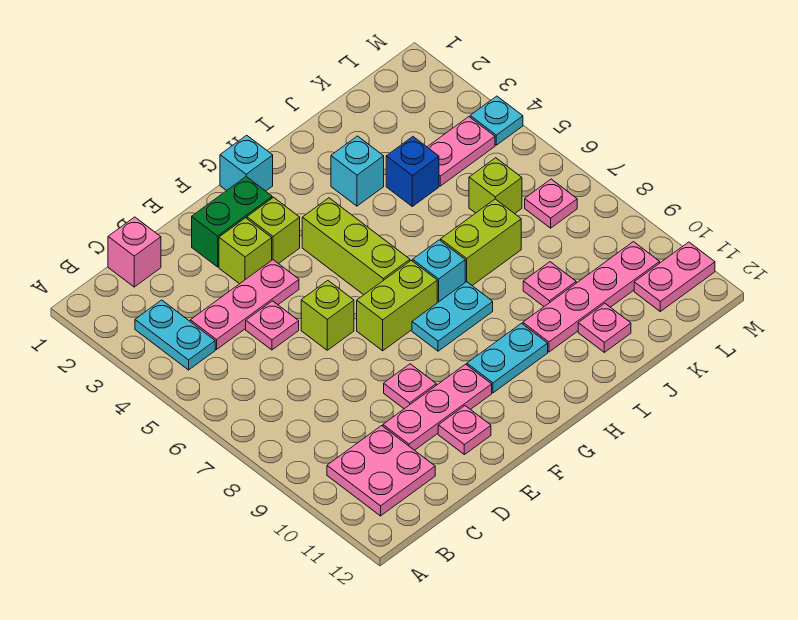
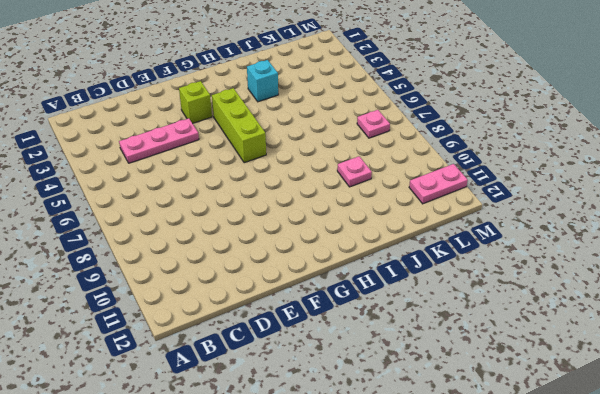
none -> cyan 1x2 plate [135,300,215,370]
none -> pink 2x2 plate [327,426,435,516]
none -> pink 1x1 brick [108,217,161,287]

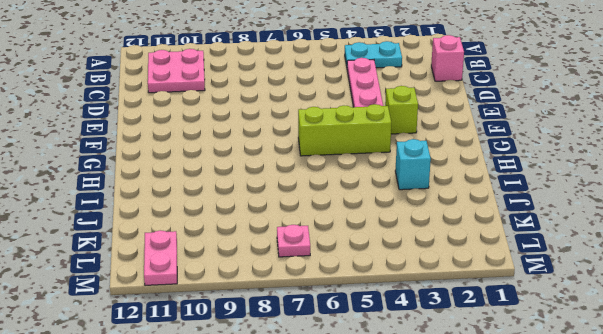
none -> pink 1x1 plate [246,301,299,350]
none -> pink 1x3 plate [383,364,492,450]
none -> green 1x2 brick [192,177,272,267]

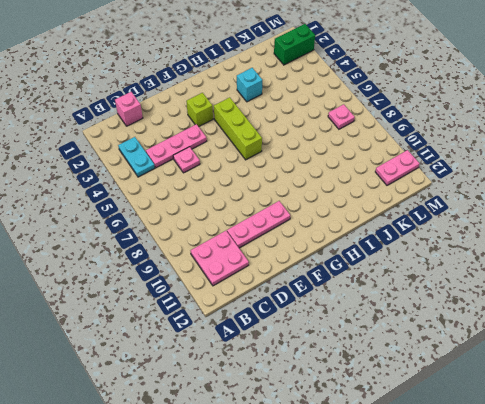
green 1x2 brick [274,24,315,65] -> green 1x2 brick moved to [192,177,272,267]
none -> lime 1x1 brick [219,218,272,284]
none -> lime 1x1 brick [301,281,354,350]
none -> pink 1x1 plate [384,364,436,409]

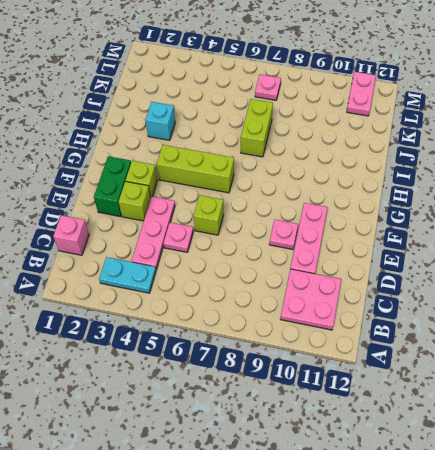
none -> pink 1x1 plate [438,406,491,455]
none -> lime 1x2 brick [357,260,437,351]
none -> cyan 1x1 brick [220,135,273,191]

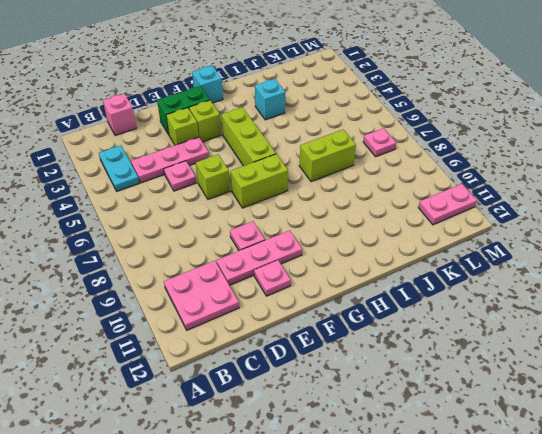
none -> cyan 1x2 plate [412,282,493,351]
none -> cyan 1x2 plate [467,323,548,393]
none -> cyan 1x1 brick [413,240,465,303]

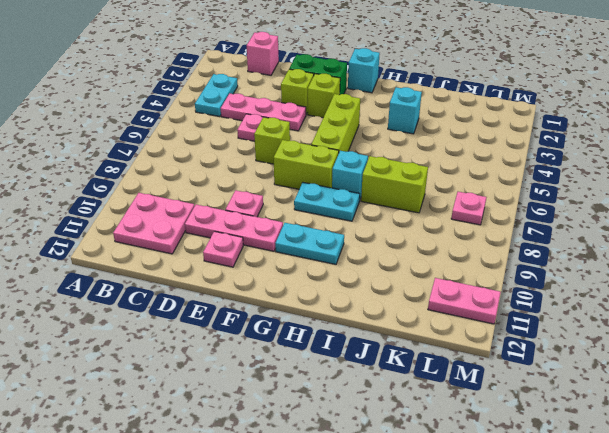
none -> pink 1x4 plate [523,242,660,352]
none -> blue 1x1 brick [386,137,439,206]
none -> pink 1x1 plate [523,262,576,306]

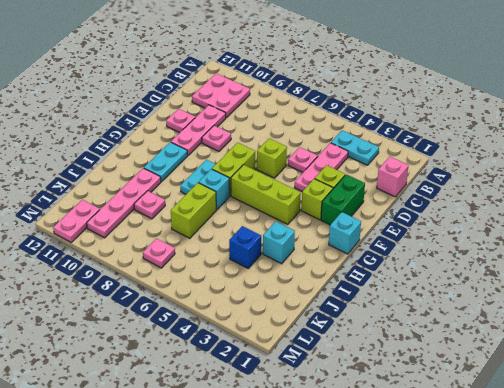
none -> pink 1x1 plate [578,304,631,352]
none -> pink 1x2 plate [428,117,495,186]
none -> lime 1x1 brick [469,158,522,214]

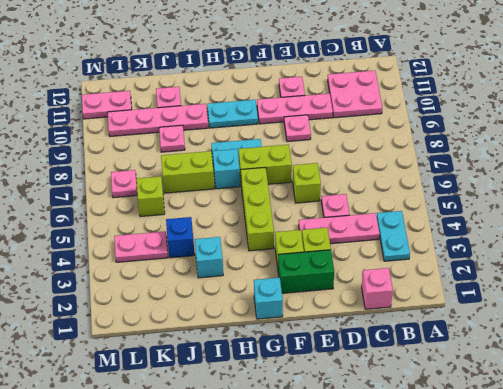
none -> cyan 1x1 plate [470,96,523,145]

